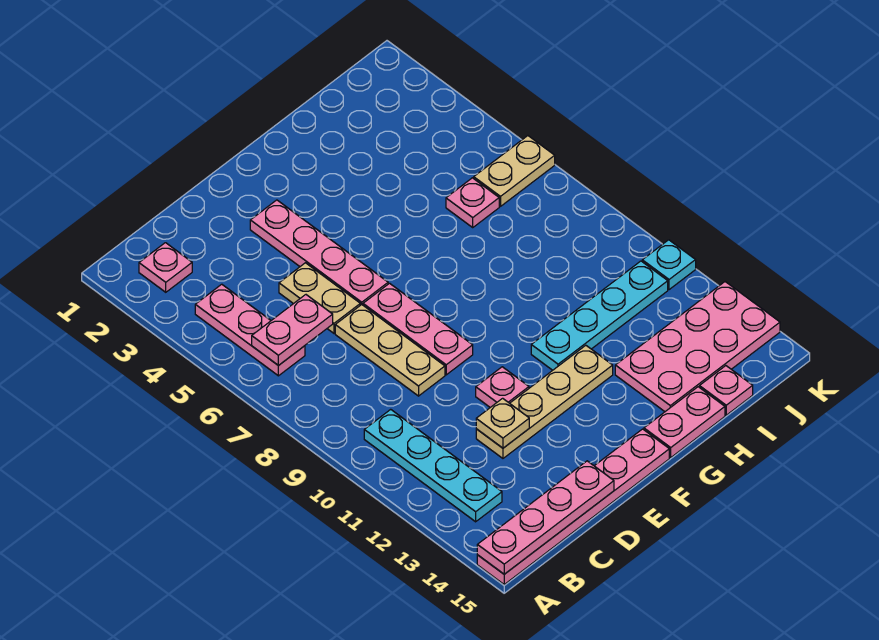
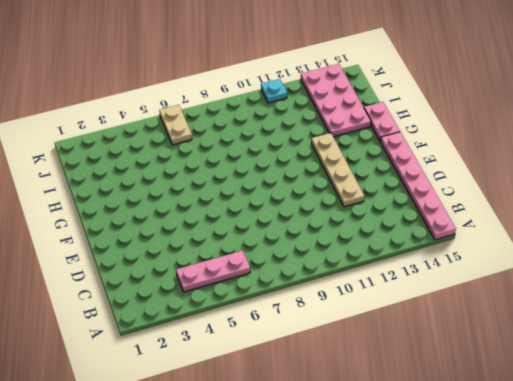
none -> pink 1x1 plate [139,243,192,292]
none -> cyan 1x4 plate [364,409,502,522]
none -> tan 1x2 plate [279,263,360,333]

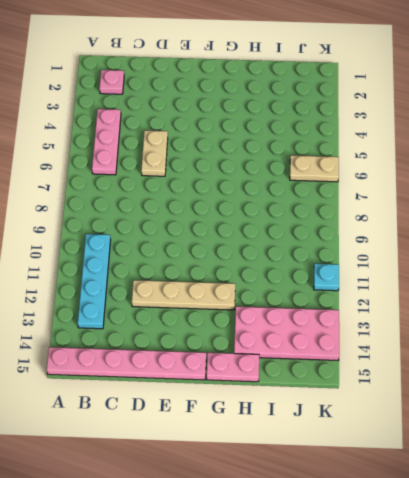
none -> tan 1x3 plate [335,305,445,396]
none -> pink 1x4 plate [250,200,388,305]
none -> pink 1x3 plate [363,283,473,375]

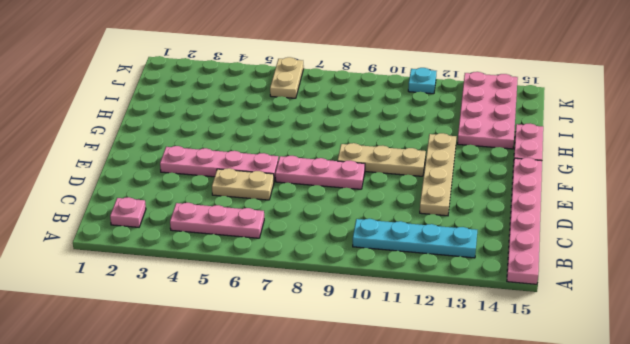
tan 1x3 plate [338,143,426,176] -> tan 1x3 plate moved to [335,305,445,396]
none -> pink 1x1 plate [476,367,529,407]
none -> cyan 1x4 plate [531,261,668,370]
none -> pink 1x1 plate [446,178,499,227]

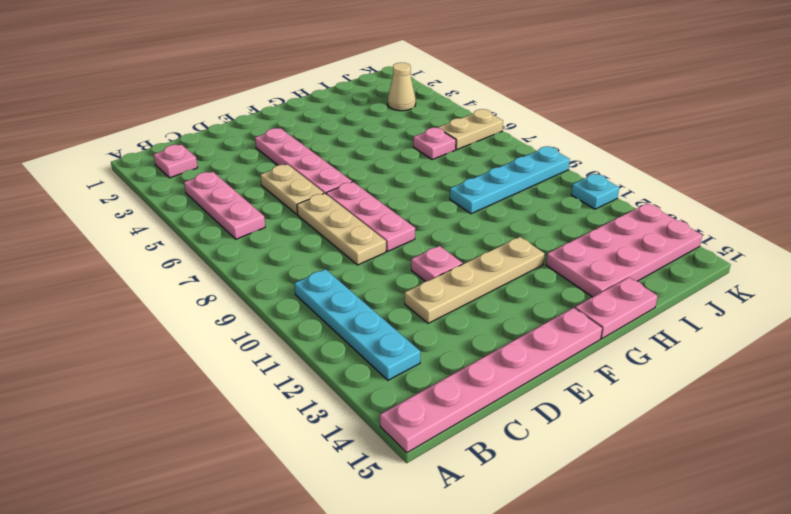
cyan 1x4 plate [450,146,570,214] -> cyan 1x4 plate moved to [531,261,668,370]
tan 1x1 cone [388,63,416,111] -> none
none -> pink 1x1 plate [699,366,753,415]
none -> pink 1x4 plate [477,461,614,574]
none -> pink 1x2 plate [252,295,333,366]

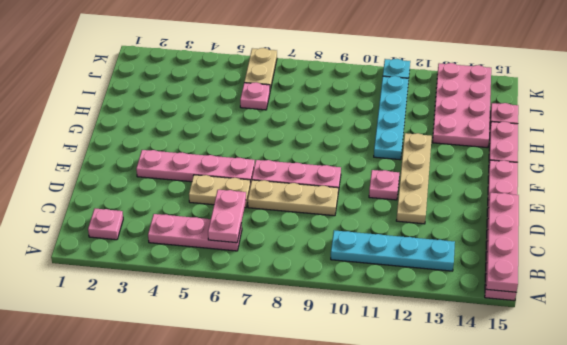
none -> tan 1x1 plate [476,398,529,448]

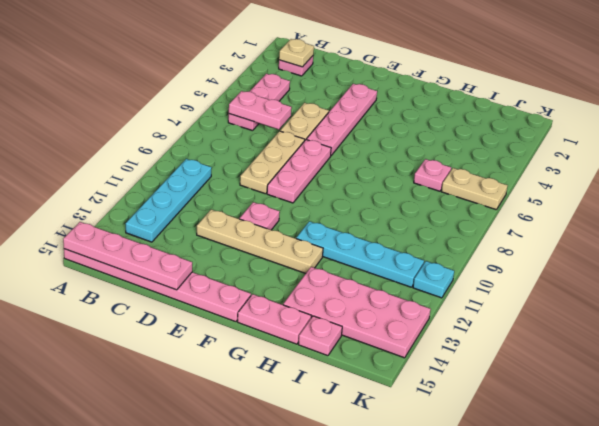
tan 1x1 plate [279,39,314,67] -> tan 1x1 plate moved to [476,398,529,448]

